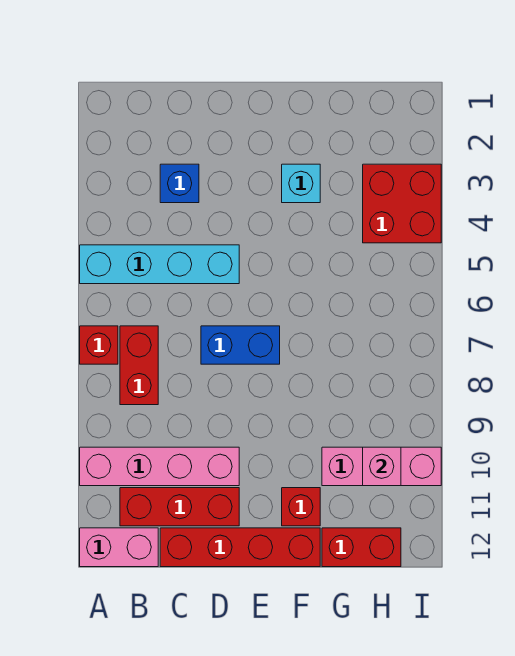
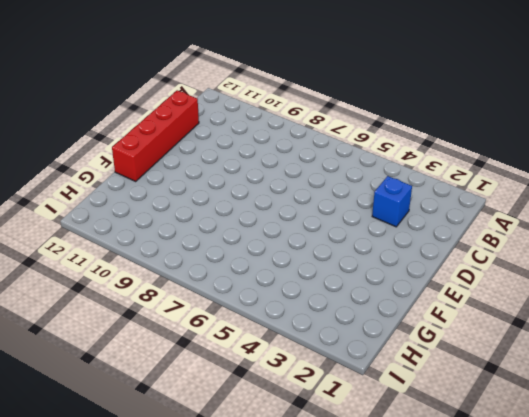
none -> cyan 1x4 brick [80,245,239,284]
none -> red 1x1 brick [80,326,118,364]
none -> pink 1x4 brick [80,447,239,486]

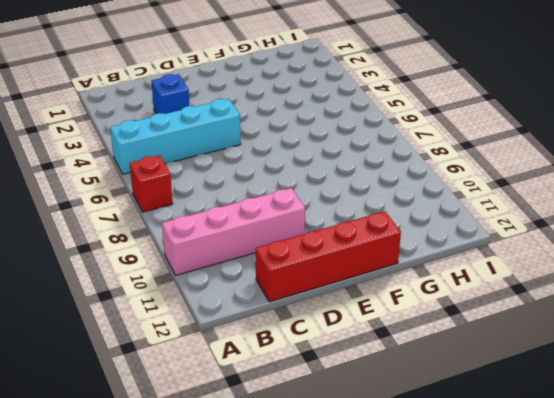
none -> pink 1x2 brick [80,528,158,567]
none -> red 1x2 brick [120,326,158,405]
none -> red 1x3 brick [120,488,239,526]

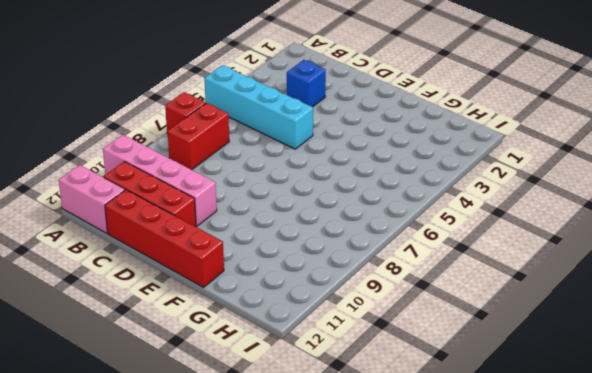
none -> blue 1x2 brick [201,326,280,364]
none -> cyan 1x1 brick [282,164,320,203]
none -> red 1x1 brick [282,488,320,526]

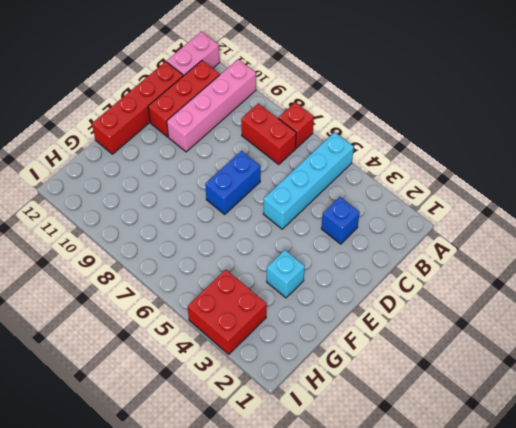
none -> red 1x1 brick [282,488,320,526]
none -> pink 1x3 brick [322,447,441,486]
none -> red 1x2 brick [322,528,401,567]

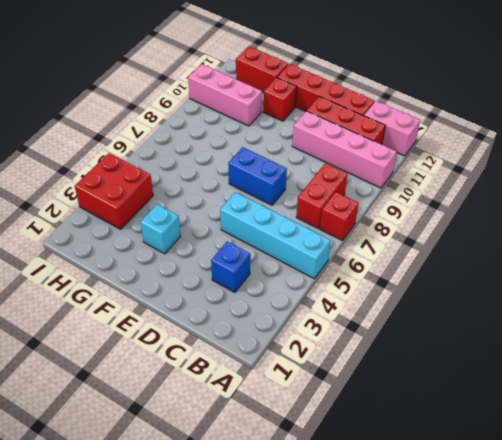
none -> pink 1x1 brick [363,447,401,486]

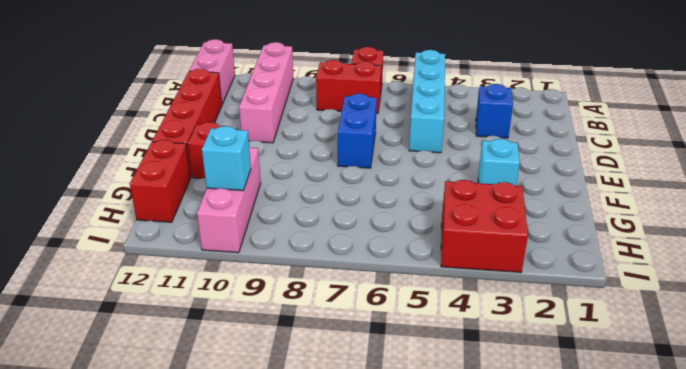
cyan 1x1 brick [202,126,251,191] -> pink 1x1 brick [363,447,401,486]
none -> red 1x3 brick [120,488,239,526]

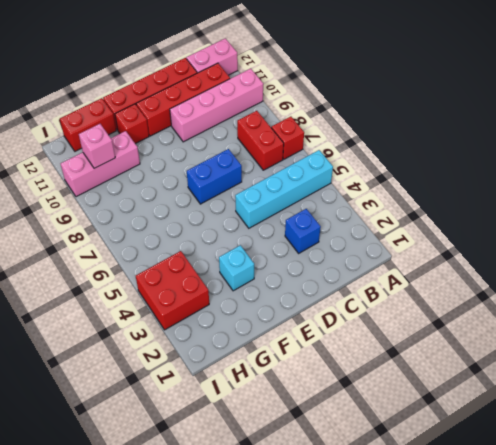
red 1x4 brick [136,63,230,136] -> red 1x3 brick [120,488,239,526]

